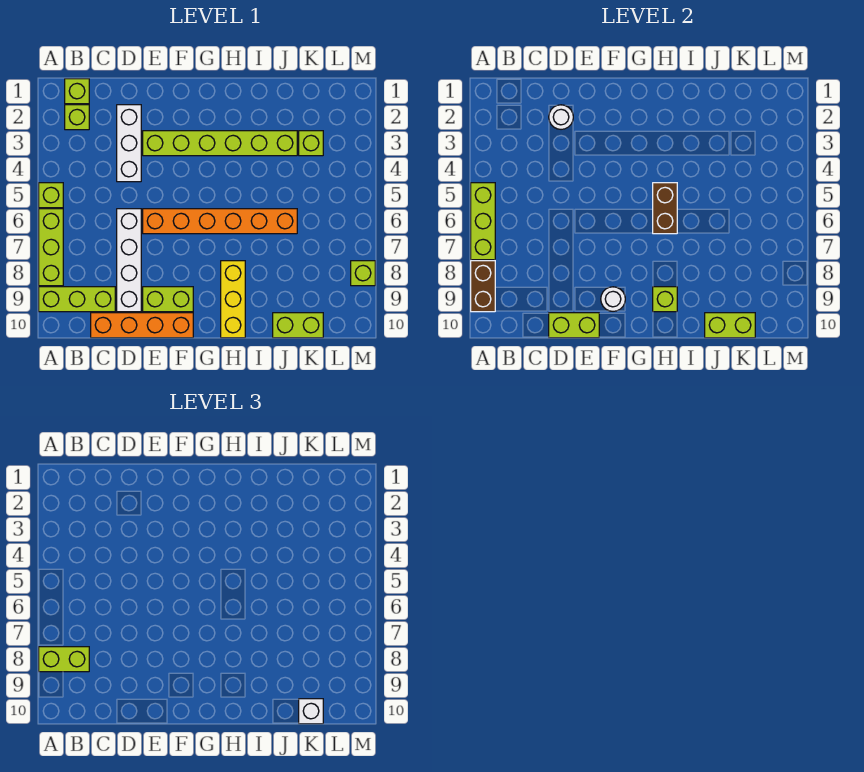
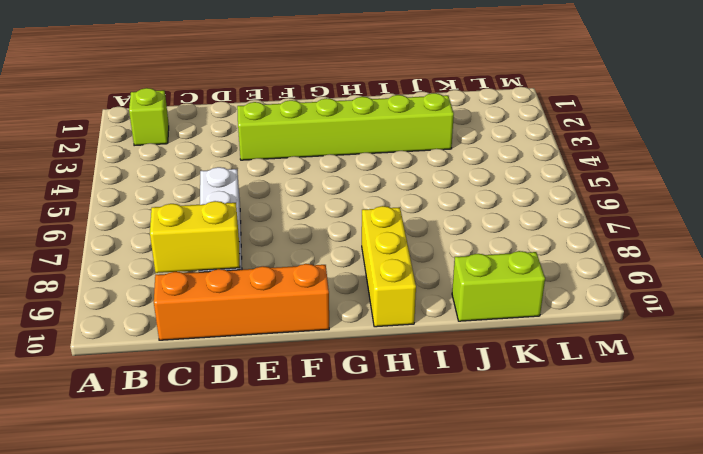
yellow 1x2 brick [150,201,240,273] -> none
none -> lime 1x1 brick [39,183,63,208]
none -> lime 1x3 brick [39,209,63,286]
none -> lime 1x3 brick [39,287,115,312]

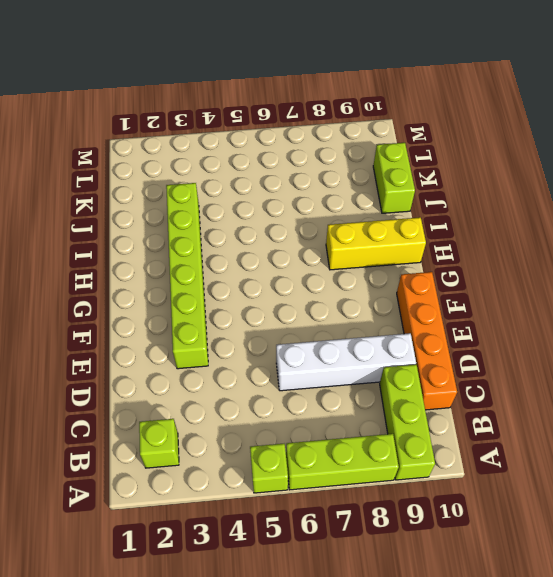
none -> lime 1x1 brick [65,79,89,104]
none -> white 1x3 brick [117,105,141,182]
none -> orange 1x6 brick [143,209,297,234]

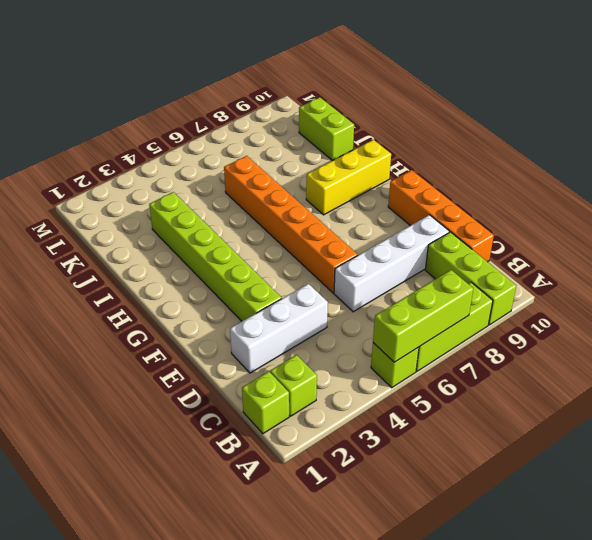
none -> lime 1x2 brick [143,287,193,312]
none -> lime 1x1 brick [299,131,323,156]
none -> lime 1x1 brick [351,261,375,286]

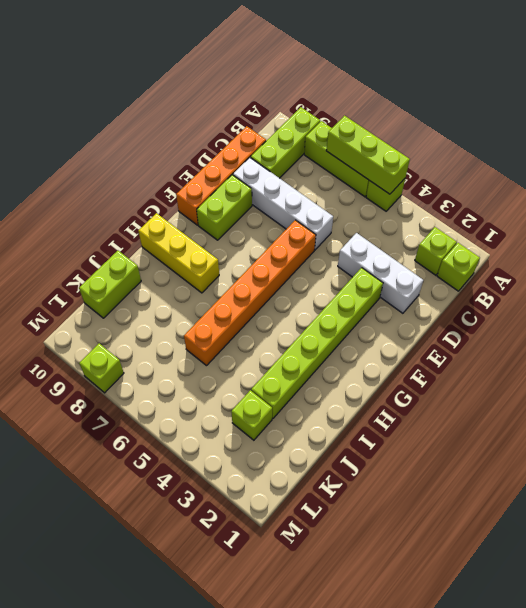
none -> brown 1x2 brick [471,261,495,312]
none -> white 1x1 round brick [549,105,573,129]
none -> lime 1x2 brick [549,313,599,338]

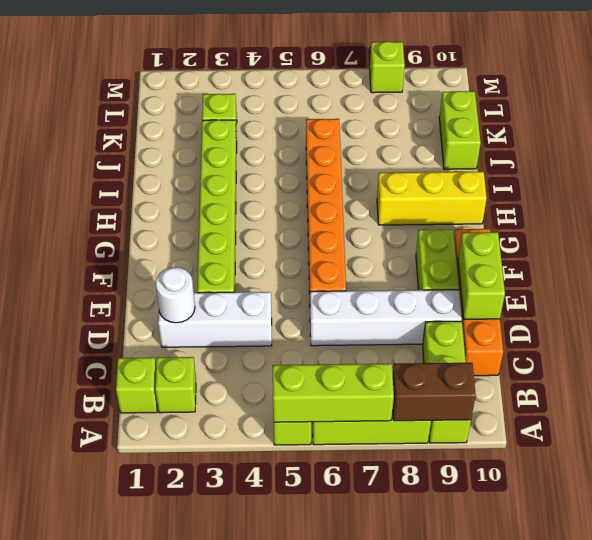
none -> white 1x1 round brick [601,287,625,311]
none -> brown 1x2 brick [653,183,677,234]
none -> lime 1x1 brick [653,287,677,312]

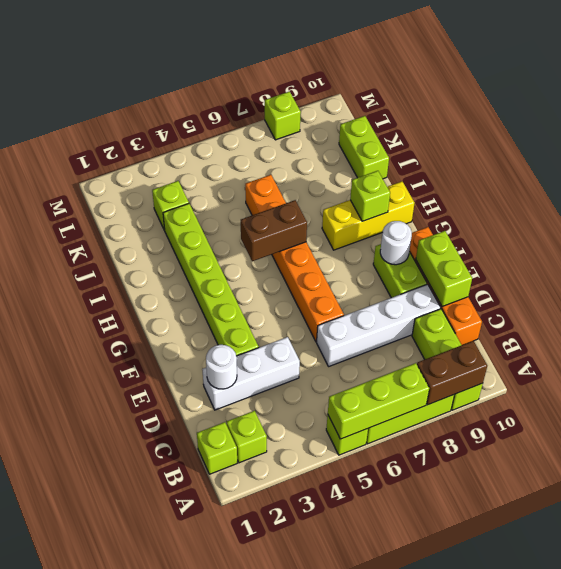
none -> lime 1x2 brick [705,313,755,338]
none -> lime 1x2 brick [39,647,89,672]
none -> white 1x1 brick [299,699,323,724]

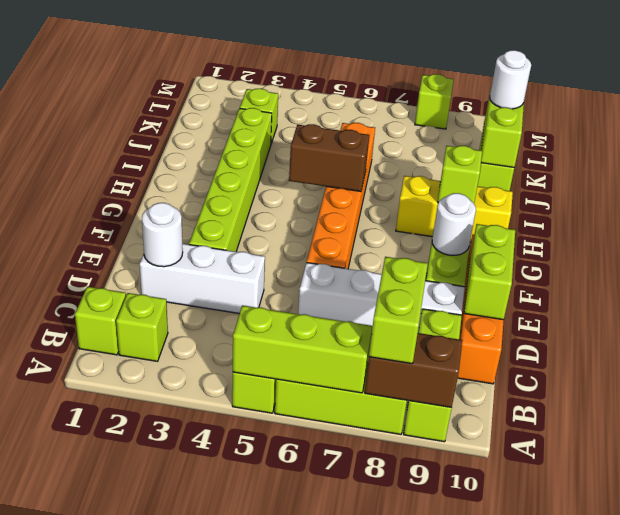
white 1x1 round brick [490,50,531,109] -> white 1x1 brick [299,699,323,724]

